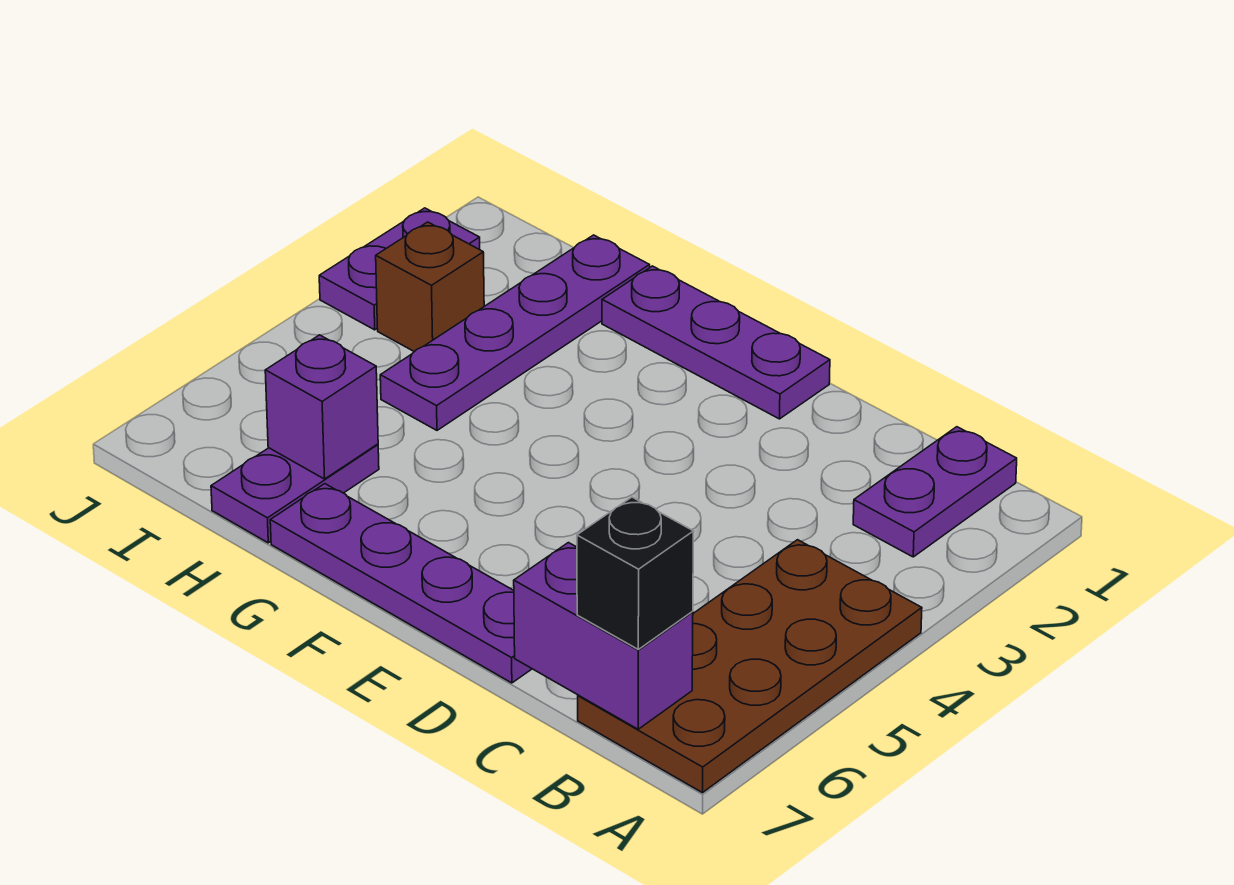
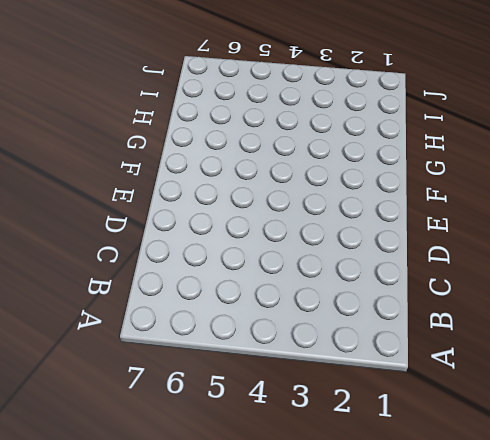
none -> brown 2x4 plate [578,540,922,793]
none -> purple 1x2 plate [853,427,1017,557]

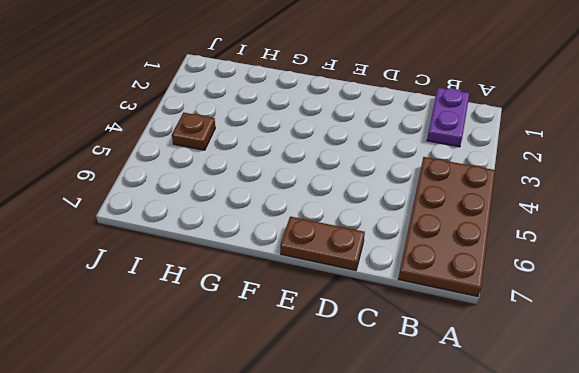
brown 1x2 plate [280,217,365,270] -> purple 1x4 plate [270,484,532,683]
brown 1x1 plate [172,113,215,150] -> none
none -> purple 1x3 plate [602,266,830,419]
none -> purple 1x4 plate [380,235,650,430]

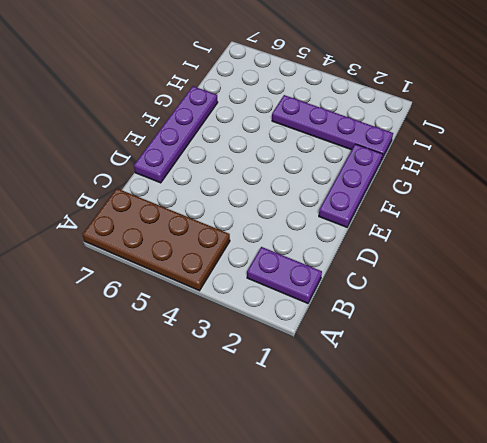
none -> purple 1x2 plate [211,444,379,543]
none -> brown 1x1 brick [376,222,484,352]

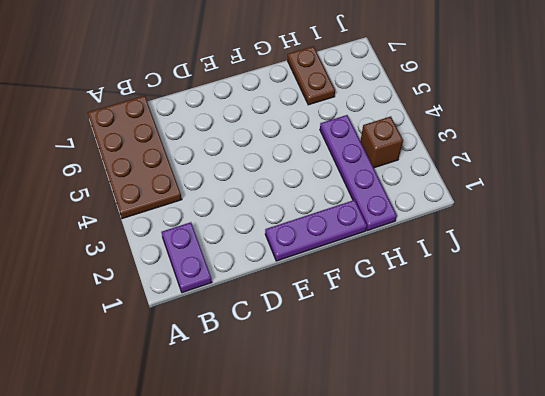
brown 1x2 plate [288,46,335,105] -> purple 1x2 plate [211,444,379,543]
none -> purple 1x4 plate [270,484,532,683]
none -> purple 1x2 plate [319,208,480,330]

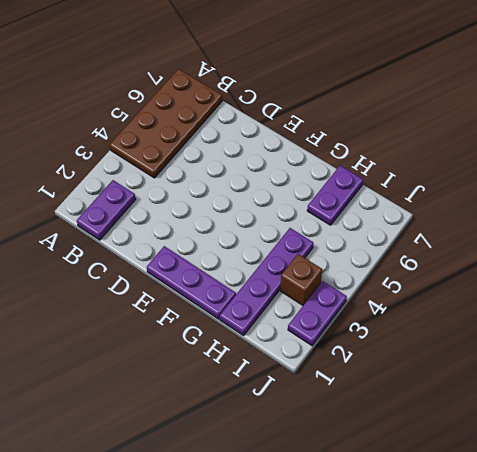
none -> purple 1x4 plate [270,484,532,683]
none -> purple 1x2 brick [514,543,693,729]

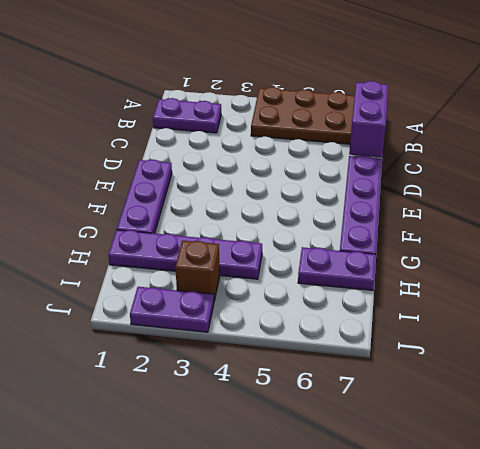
none -> purple 1x1 brick [265,335,378,479]
none -> black 1x1 brick [577,497,694,649]

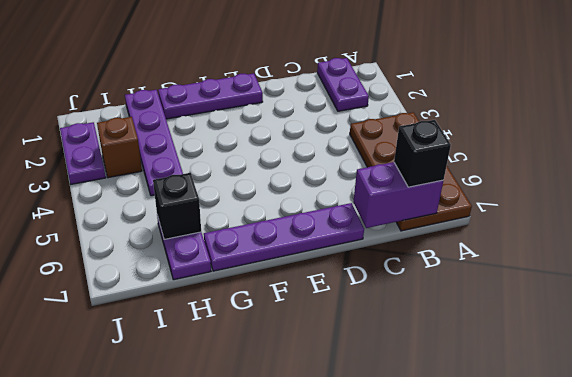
black 1x1 brick [153,173,201,239] -> purple 1x1 brick [265,335,378,479]

